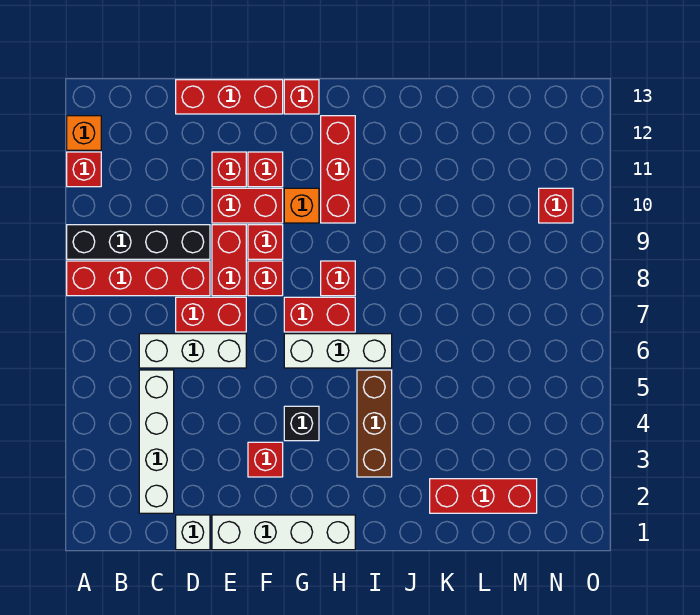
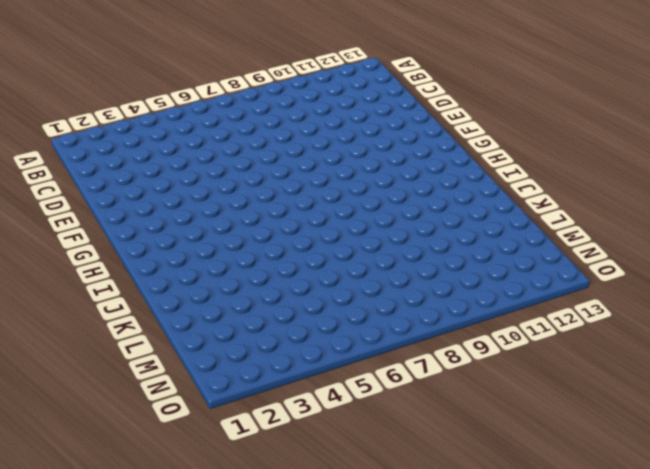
none -> red 1x4 brick [67,261,210,296]
none -> black 1x4 brick [67,225,210,259]
none -> red 1x1 brick [67,152,101,187]

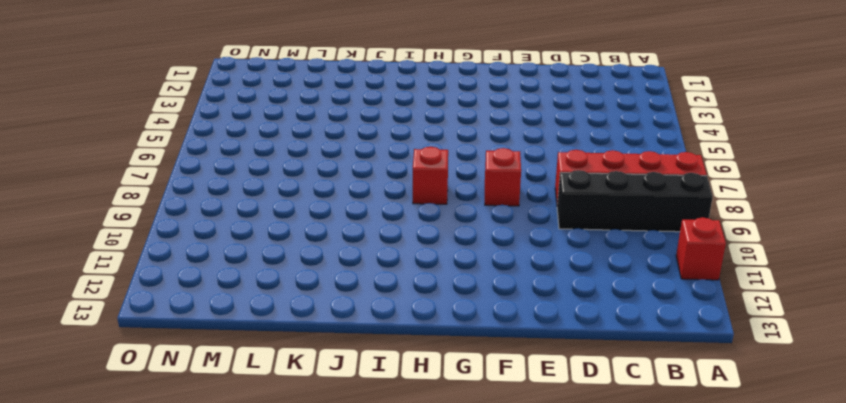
none -> orange 1x1 brick [67,116,101,150]
none -> white 1x4 brick [139,370,174,513]
none -> white 1x3 brick [139,334,246,368]

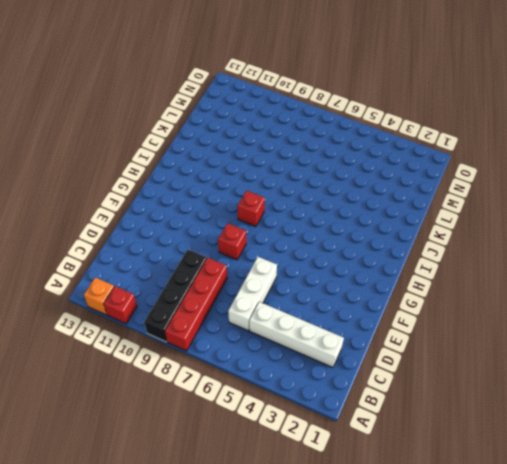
none -> white 1x1 brick [176,515,210,550]
none -> red 1x2 brick [176,297,246,332]
none -> red 1x3 brick [176,80,283,114]

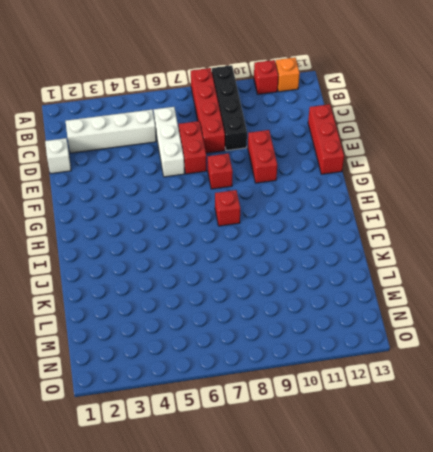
none -> white 1x4 brick [212,515,355,550]
none -> red 1x2 brick [212,225,246,296]
none -> red 1x1 brick [212,152,246,187]

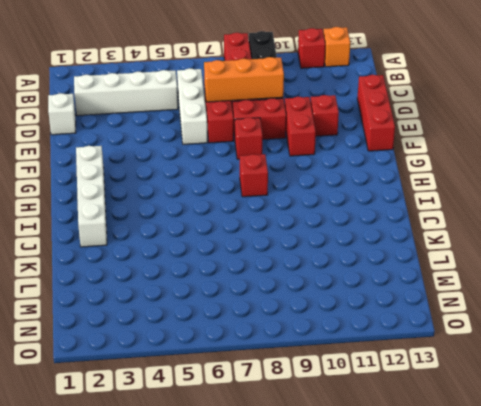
orange 1x3 brick [204,57,284,102] -> none
white 1x4 brick [76,146,107,247] -> white 1x4 brick moved to [212,515,355,550]
none -> red 1x1 brick [248,442,283,477]
none -> red 1x1 brick [248,225,283,259]
none -> red 1x1 brick [248,152,283,187]

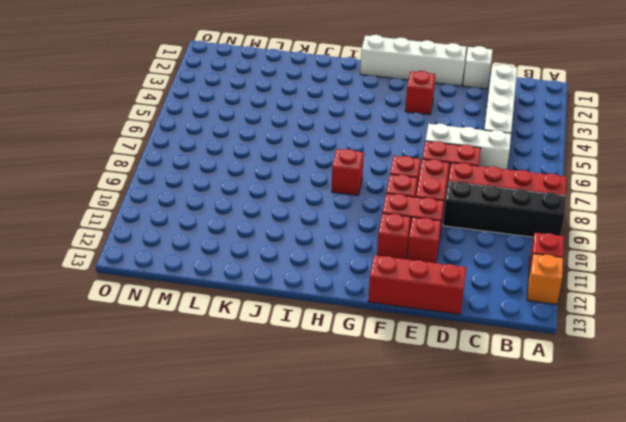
none -> black 1x1 brick [284,406,319,441]
none -> white 1x3 brick [284,334,392,368]
none -> red 1x2 brick [284,297,355,332]

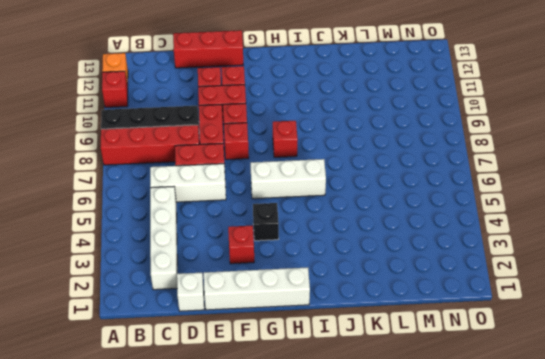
none -> red 1x2 brick [284,297,355,332]
none -> orange 1x1 brick [284,188,319,223]
none -> red 1x1 brick [284,80,319,114]

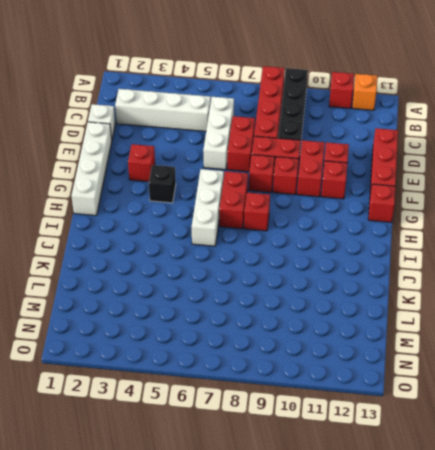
none -> orange 1x1 brick [284,188,319,223]
none -> red 1x3 brick [321,116,355,223]
none -> brown 1x3 brick [357,370,392,477]

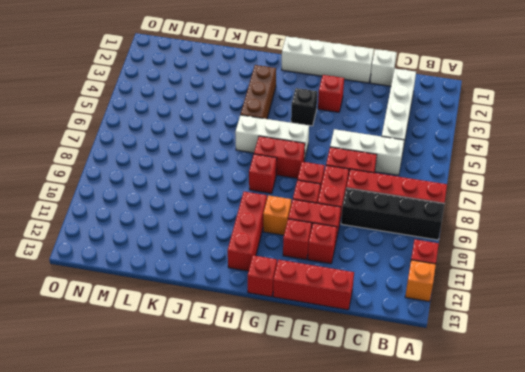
none -> red 1x3 brick [430,479,537,513]
none -> red 1x1 brick [539,188,573,223]

